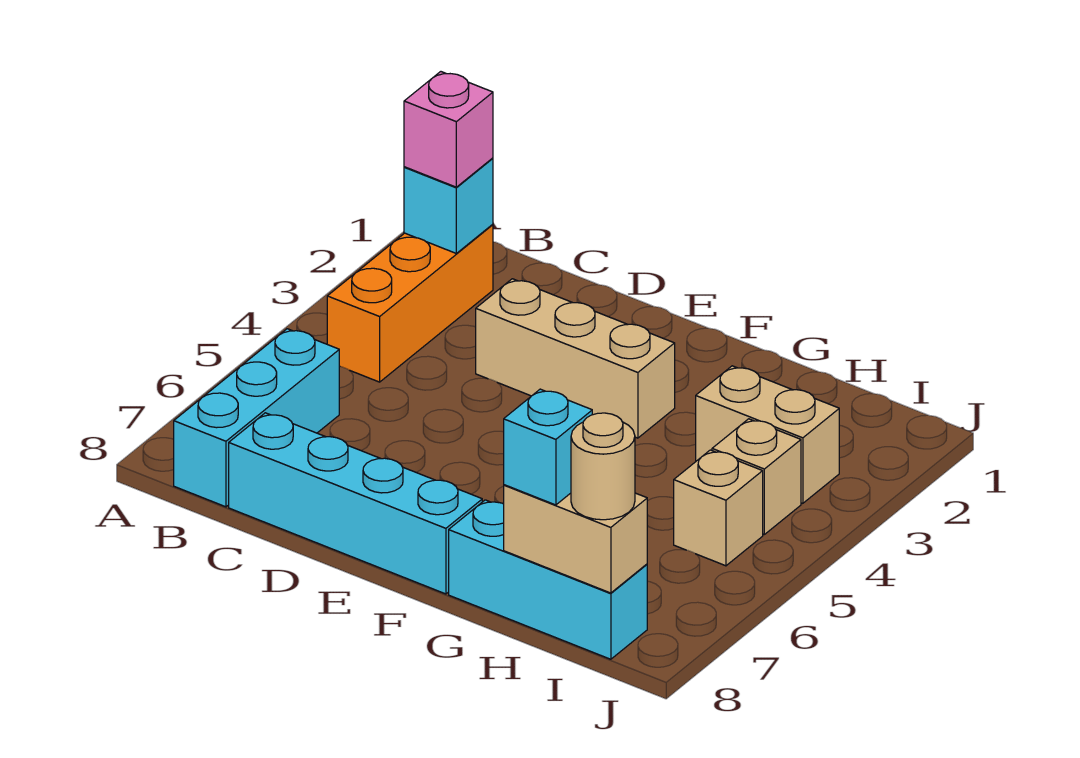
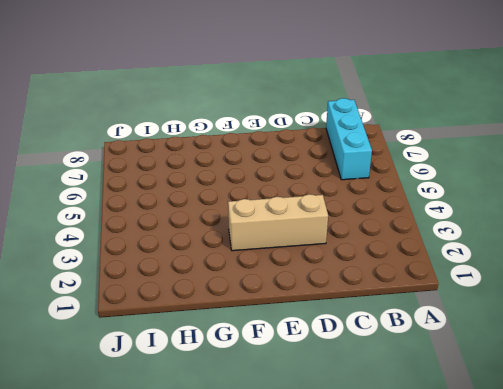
none -> orange 1x3 brick [327,224,493,382]
none -> cyan 1x4 brick [229,413,482,594]
none -> cyan 1x3 brick [449,500,647,659]

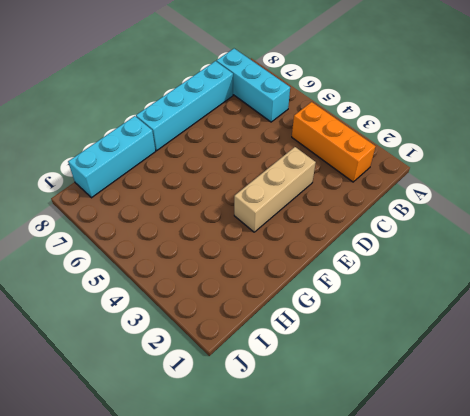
none -> tan 1x2 brick [696,366,839,503]
none -> tan 1x1 brick [712,419,801,534]
none -> tan 1x1 brick [674,450,763,566]

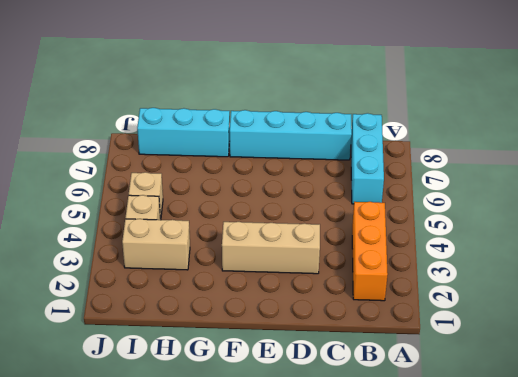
none -> cyan 1x1 brick [404,158,493,253]
none -> tan 1x2 brick [504,485,647,593]
none -> pink 1x1 brick [404,72,493,187]

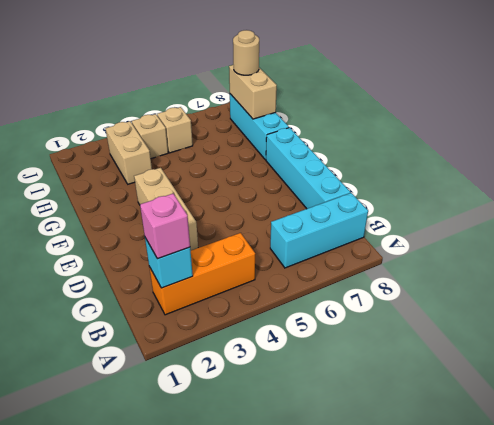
none -> cyan 1x1 brick [504,389,592,505]

